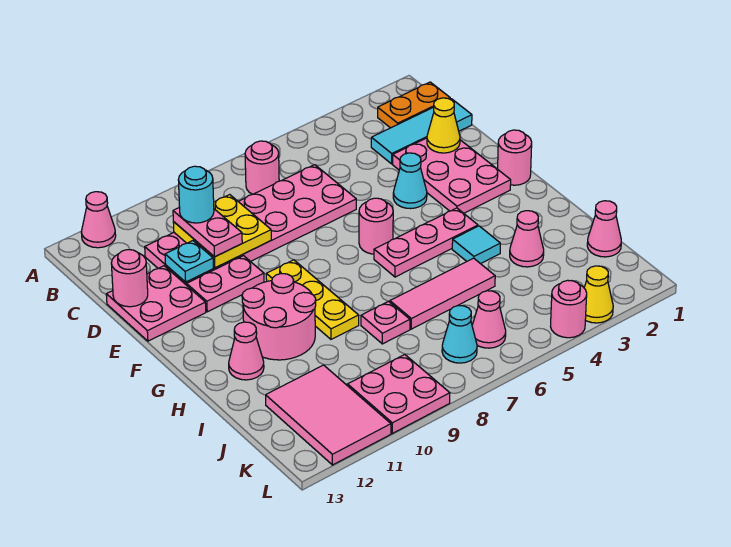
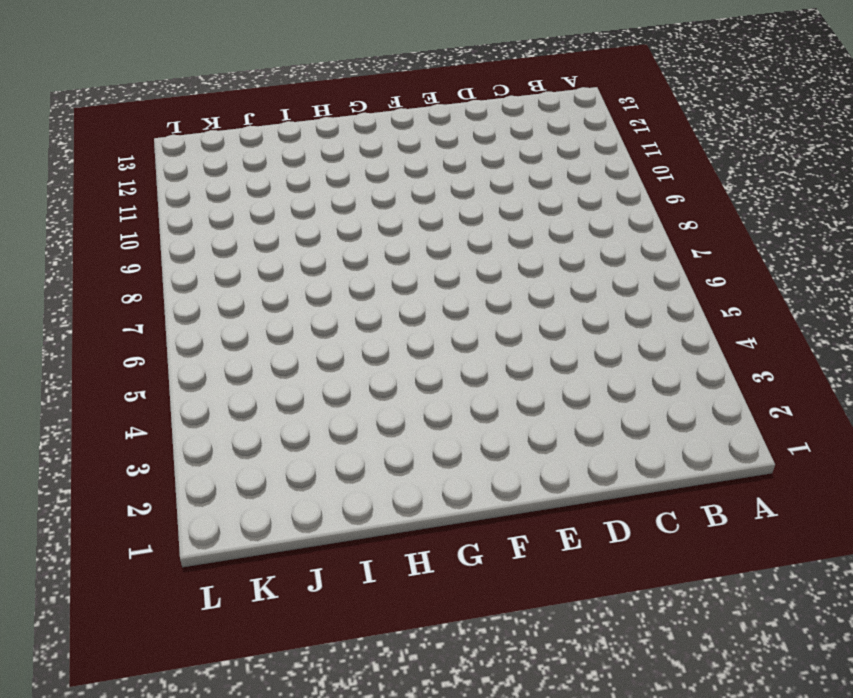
none -> pink 1x1 cone [81,192,116,248]
none -> orange 1x2 plate [378,82,450,128]
none -> pink 1x1 round brick [245,141,279,194]
none -> cyan 1x3 tile [371,99,472,164]

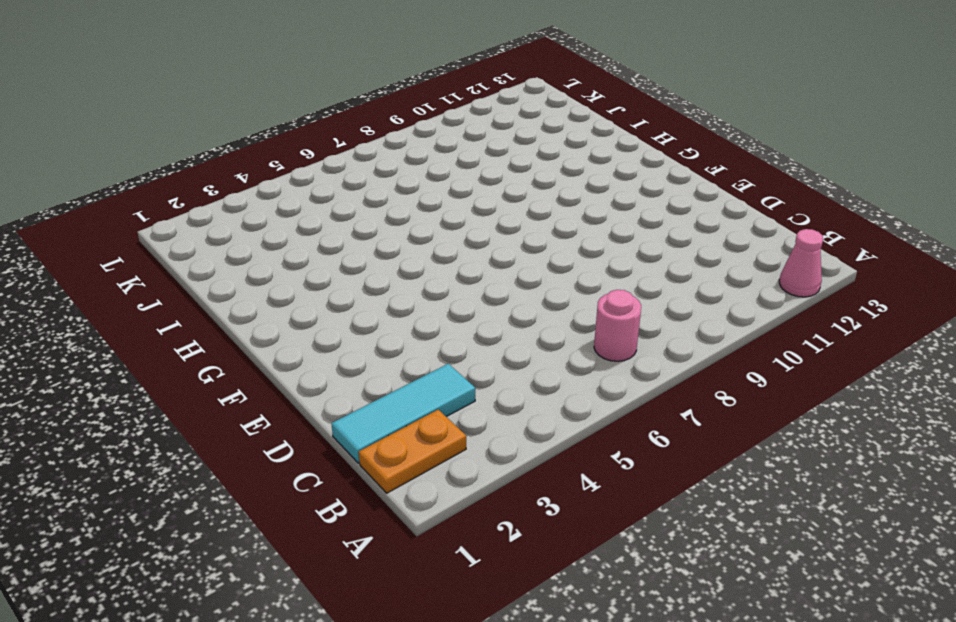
none -> pink 2x6 plate [145,165,356,285]
none -> pink 2x3 plate [393,138,511,213]
none -> pink 2x2 plate [106,266,206,341]
none -> cyan 1x1 cone [393,153,427,209]

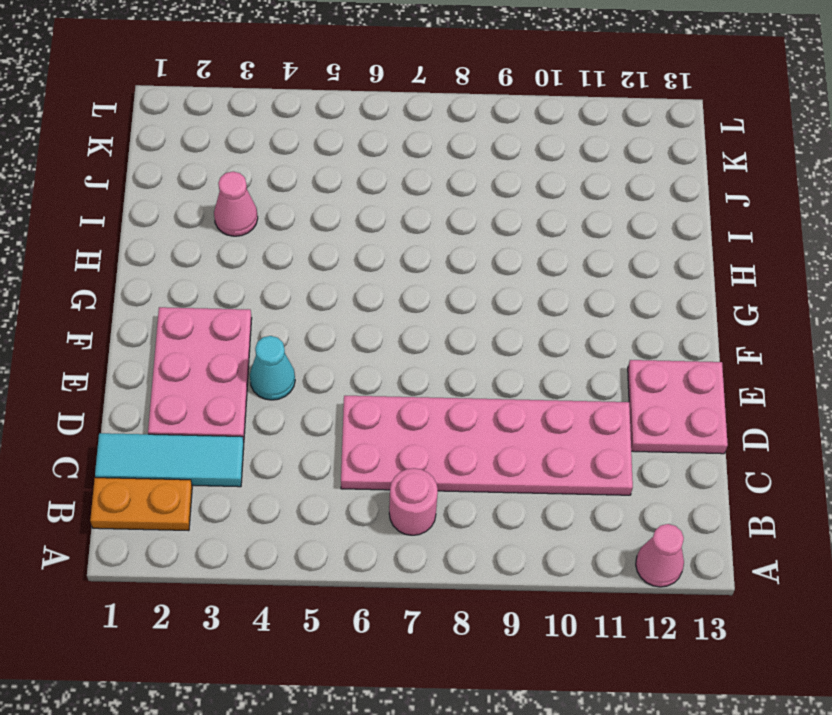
none -> pink 1x2 plate [187,256,264,312]
none -> pink 1x1 round brick [498,130,532,185]
none -> pink 1x1 round brick [359,198,393,254]
none -> yellow 1x3 plate [266,260,359,339]

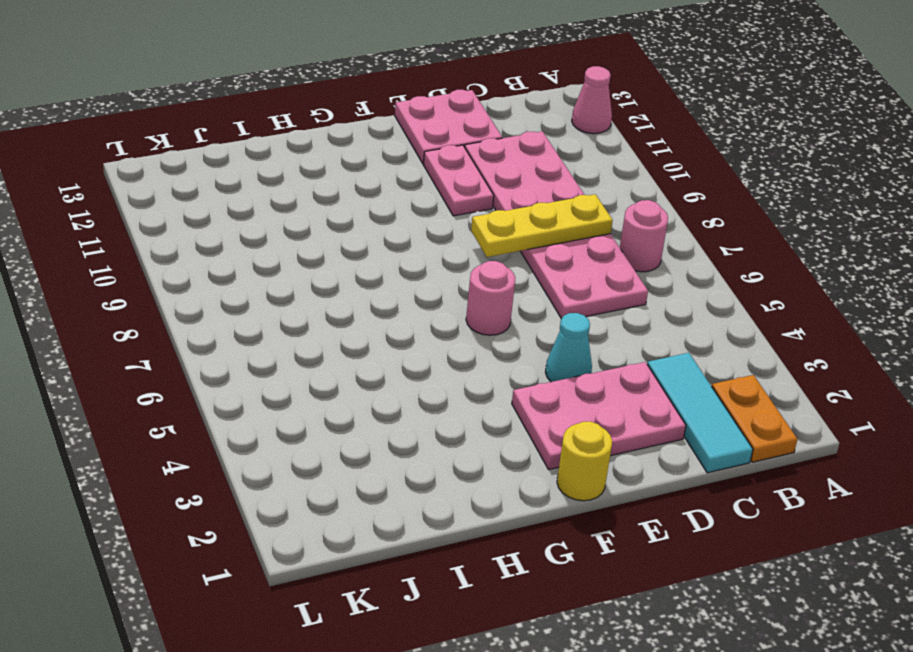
yellow 1x3 plate [471,194,613,257] -> yellow 1x3 plate moved to [266,260,359,339]
yellow 1x1 round brick [557,421,612,501] -> pink 1x1 round brick [498,130,532,185]
none -> pink 1x3 plate [374,208,478,277]
none -> pink 2x2 round brick [242,274,316,360]
none -> cyan 1x1 tile [452,226,500,264]
none -> pink 1x1 cone [229,322,264,380]

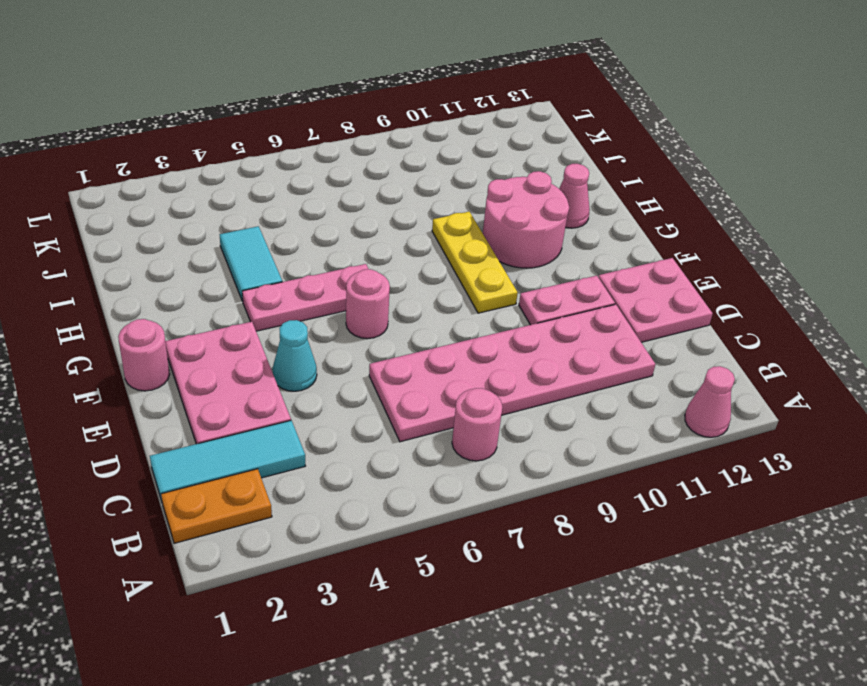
cyan 1x2 tile [220,226,282,301] -> cyan 1x1 tile [452,226,500,264]
none -> pink 1x1 cone [510,211,544,267]
none -> pink 1x3 tile [390,258,495,329]
none -> pink 1x1 plate [361,301,410,344]
none -> pink 1x1 cone [587,201,621,257]

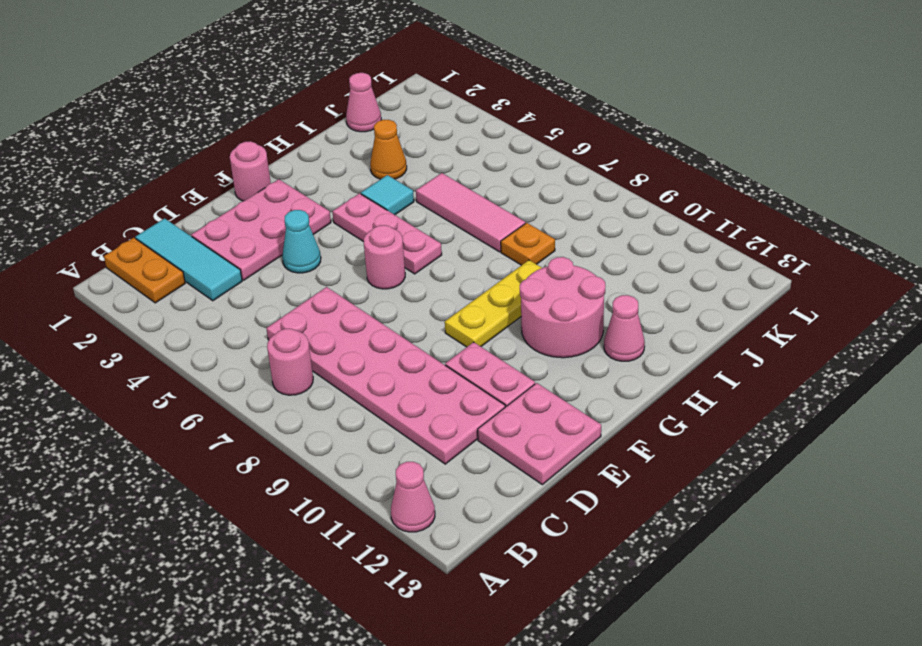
orange 1x1 cone [370,120,407,179] -> pink 1x1 cone [510,211,544,267]
orange 1x1 plate [501,223,555,265] -> pink 1x1 plate [361,301,410,344]
none -> pink 2x3 tile [266,365,391,465]
none -> pink 1x1 cone [472,291,506,348]
none -> cyan 1x1 cone [442,306,477,363]
none -> pink 2x2 plate [348,355,450,433]

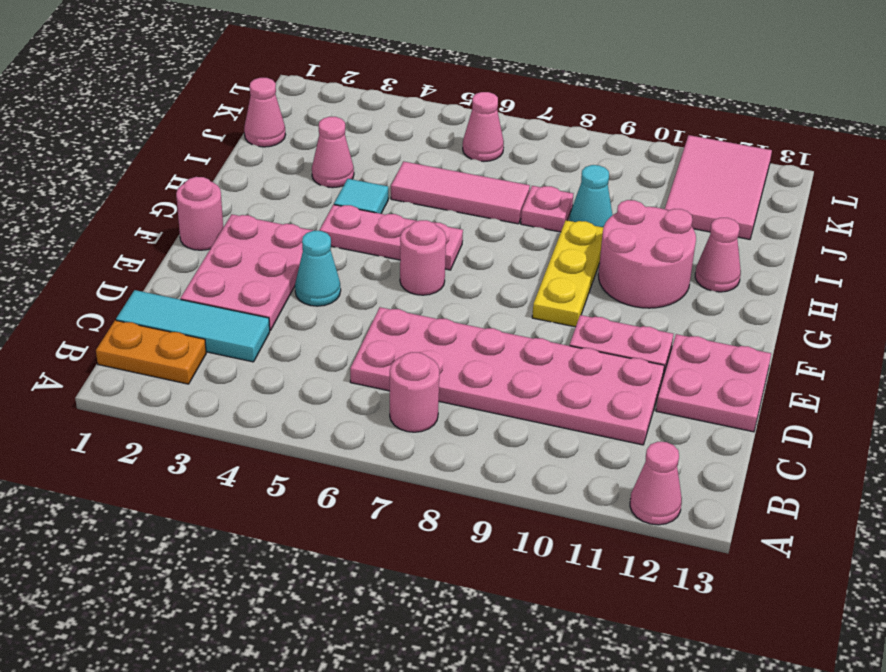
cyan 1x1 cone [570,165,612,227] -> cyan 1x1 cone moved to [442,306,477,363]
none -> pink 2x2 plate [348,355,450,433]
none -> yellow 1x1 cone [584,266,613,323]
none -> pink 1x1 round brick [551,280,587,338]
none -> yellow 2x2 plate [173,195,271,268]

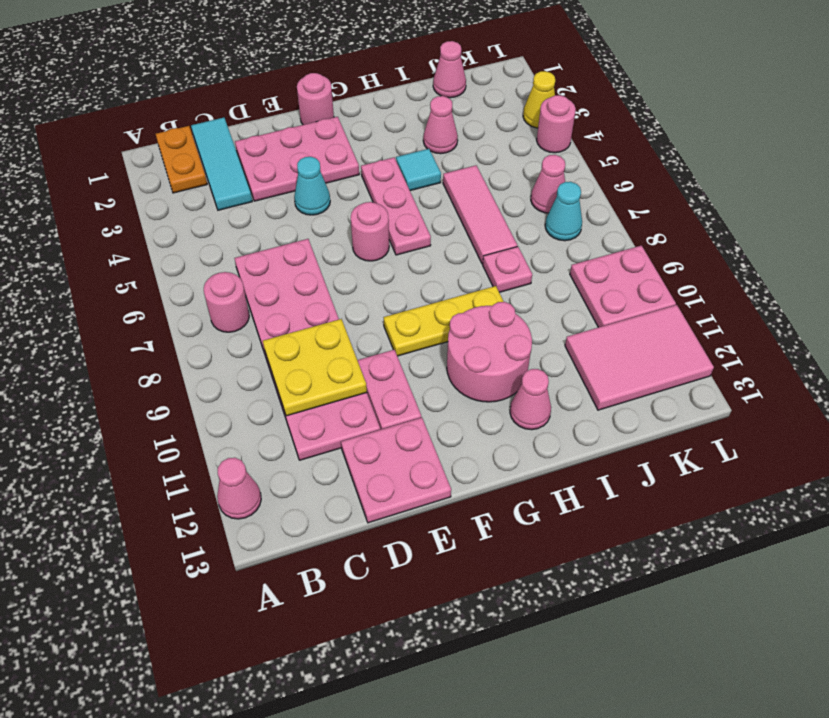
none -> yellow 1x1 cone [427,98,460,153]
none -> cyan 1x1 plate [165,241,213,282]
none -> pink 1x1 round brick [111,249,148,307]
none -> pink 1x2 plate [173,207,242,257]

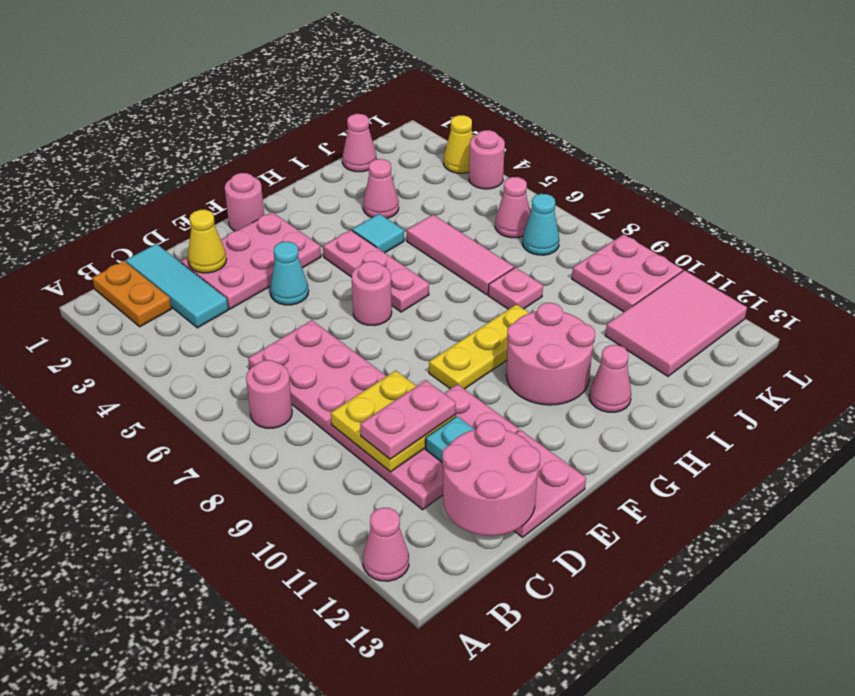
pink 2x2 round brick [442,420,540,536] -> pink 1x1 round brick [111,249,148,307]
none -> cyan 1x1 round brick [178,166,214,223]

